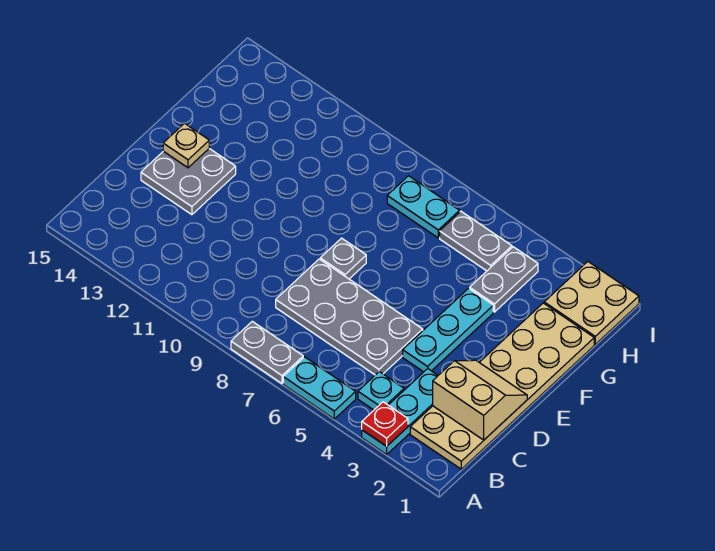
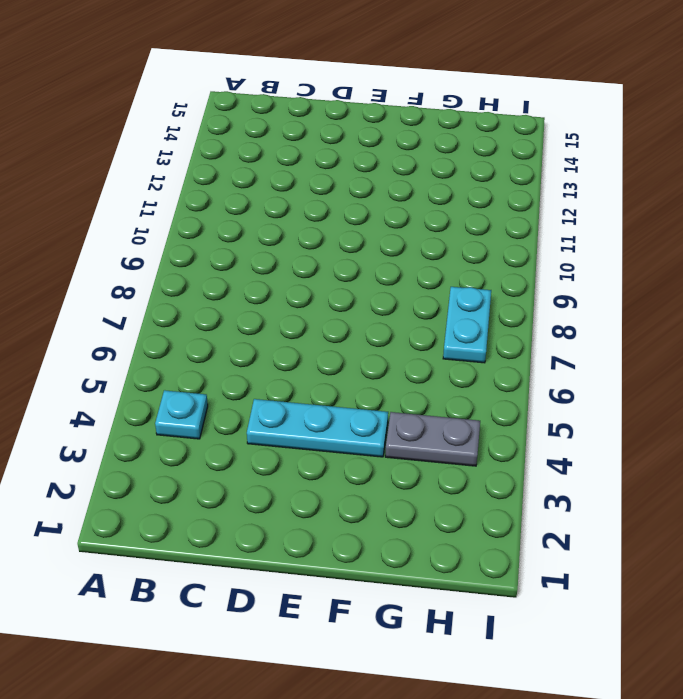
none -> cyan 1x3 plate [362,369,438,454]
none -> cyan 1x2 plate [283,357,356,419]
none -> grey 1x2 plate [231,321,303,383]

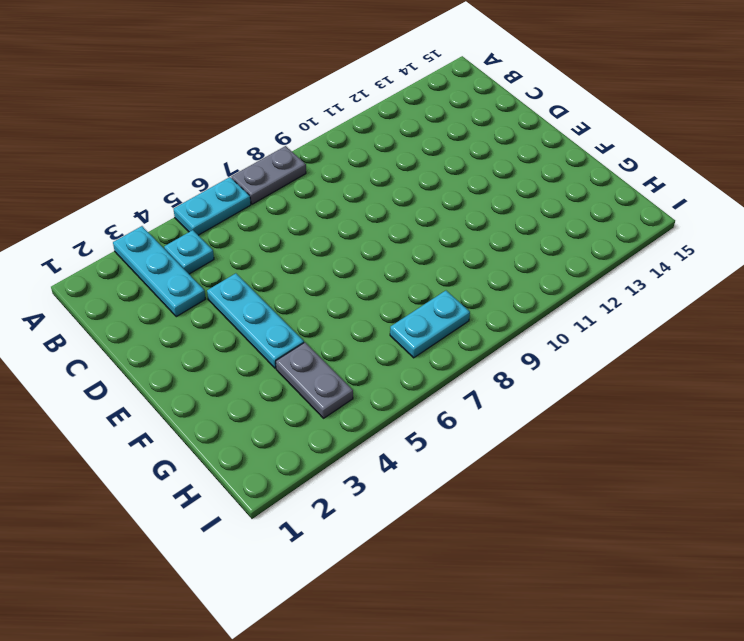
none -> tan 2x6 plate [410,303,594,469]
none -> grey 2x4 plate [276,259,423,375]
none -> grey 2x2 plate [141,149,236,215]

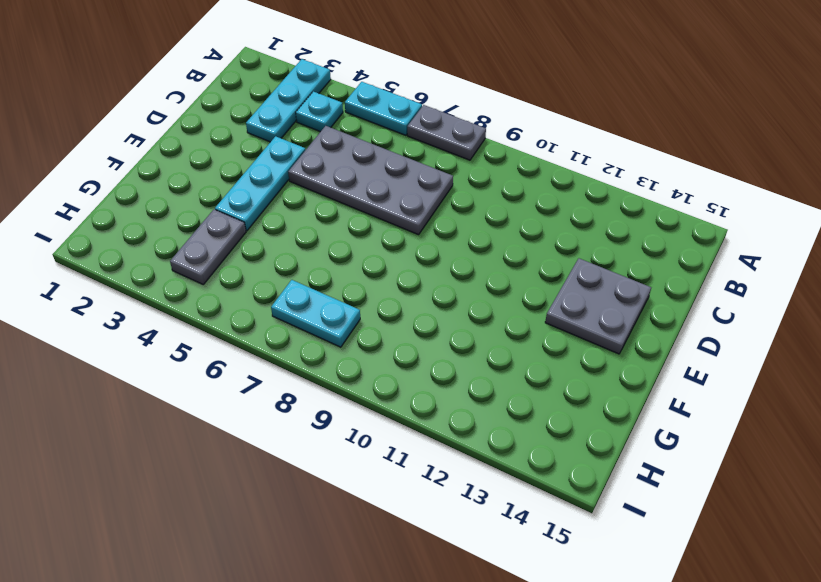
none -> tan 2x6 plate [410,303,594,469]
none -> grey 1x1 plate [320,238,366,279]
none -> tan 2x2 plate [544,262,639,344]

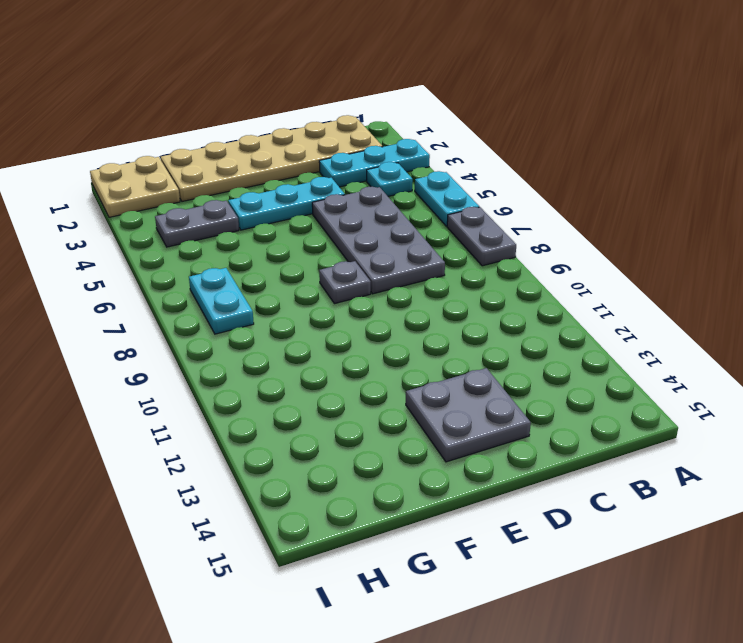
none -> grey 1x2 plate [440,211,512,271]
none -> red 1x1 plate [362,402,408,446]
none -> tan 2x2 slope [433,360,527,440]

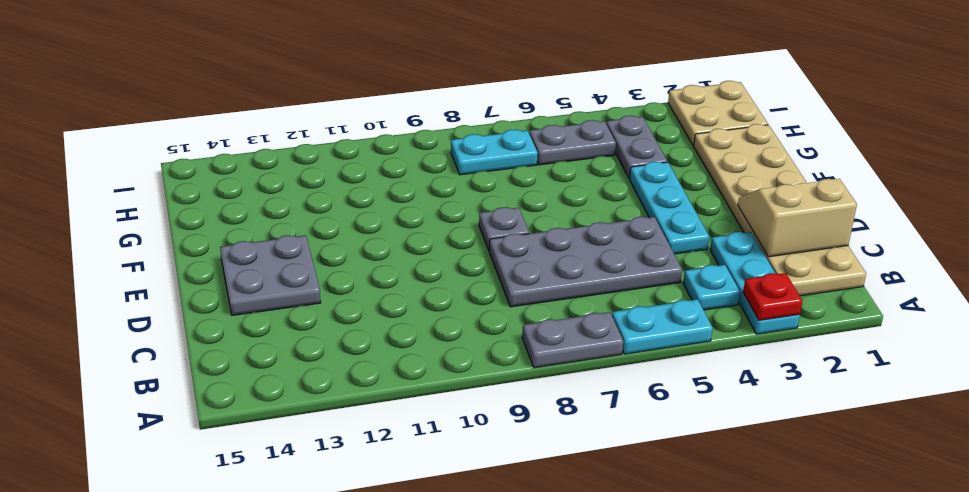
none -> tan 1x1 plate [163,123,209,168]

